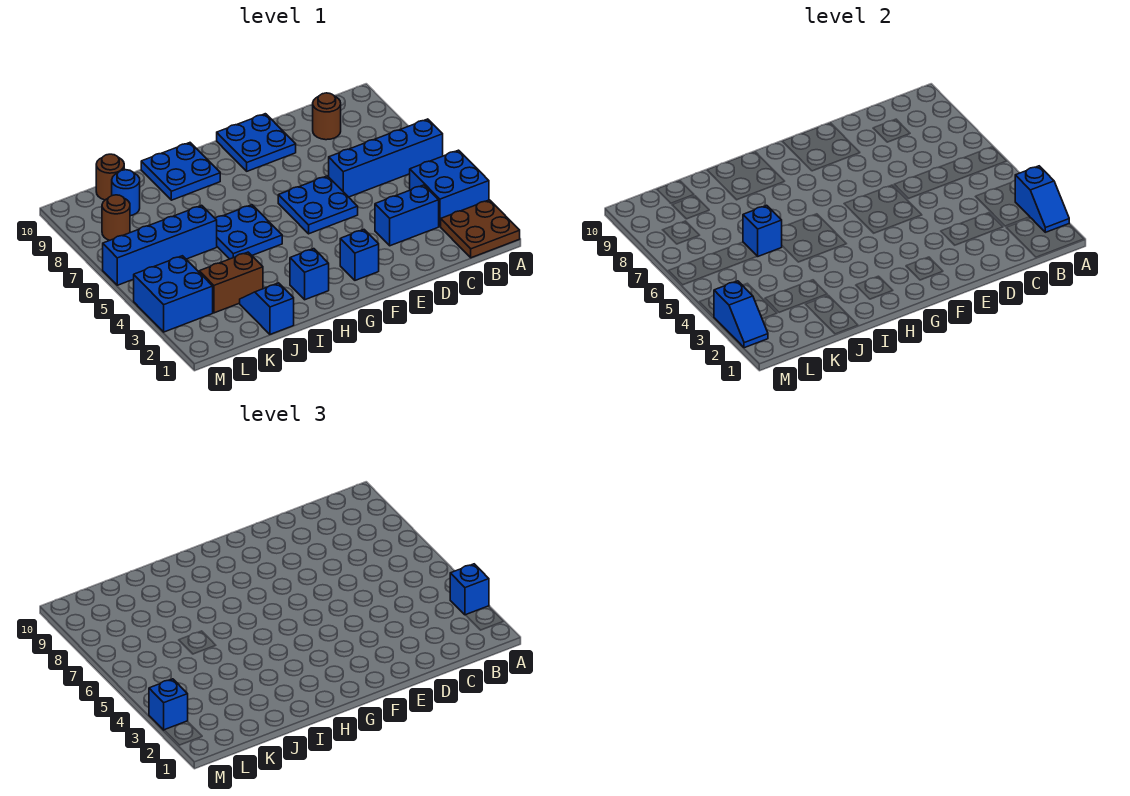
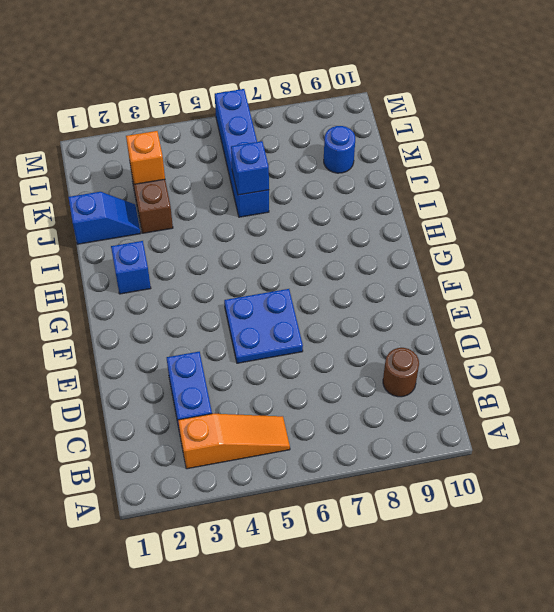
orange 1x3 slope [178,414,290,469] -> blue 2x2 brick [410,150,489,227]
orange 1x1 brick [126,131,165,184] -> none
none -> brown 2x2 plate [441,200,520,258]
none -> blue 1x4 brick [329,119,443,197]
none -> blue 2x2 plate [217,114,296,171]

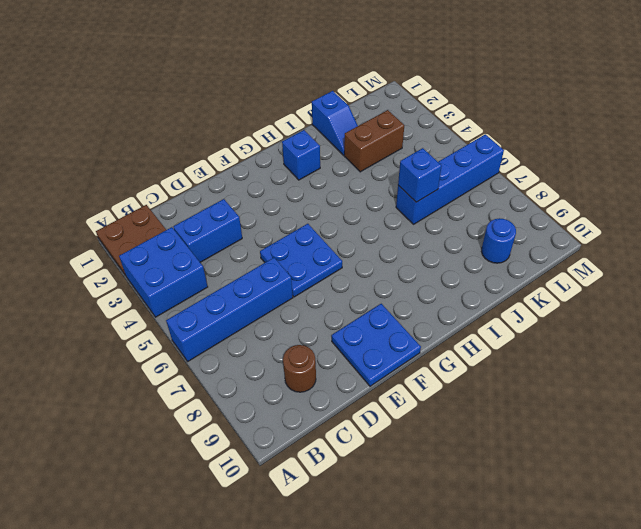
none -> blue 1x1 brick [340,230,379,280]
none -> blue 2x2 plate [215,205,282,259]
none -> blue 2x2 plate [141,143,220,200]

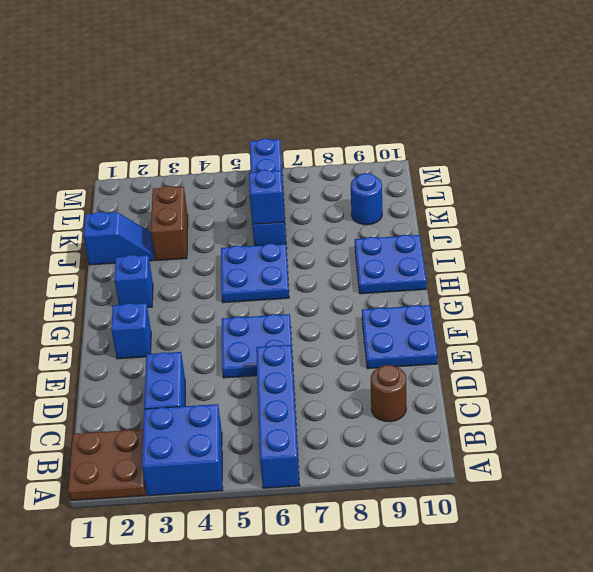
none -> brown 1x1 round brick [96,154,124,200]
none -> blue 2x2 brick [133,256,213,332]
none -> brown 1x1 round brick [102,195,130,240]

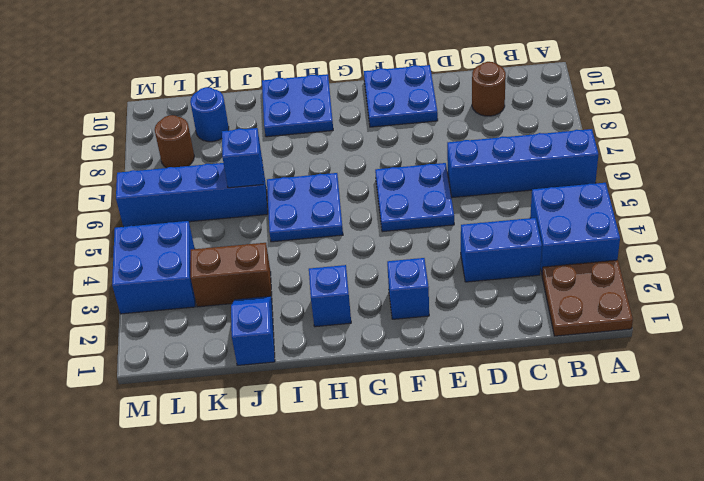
none -> brown 1x1 round brick [96,154,124,200]
none -> blue 1x2 slope [1015,166,1069,232]
none -> blue 1x2 slope [714,281,768,348]

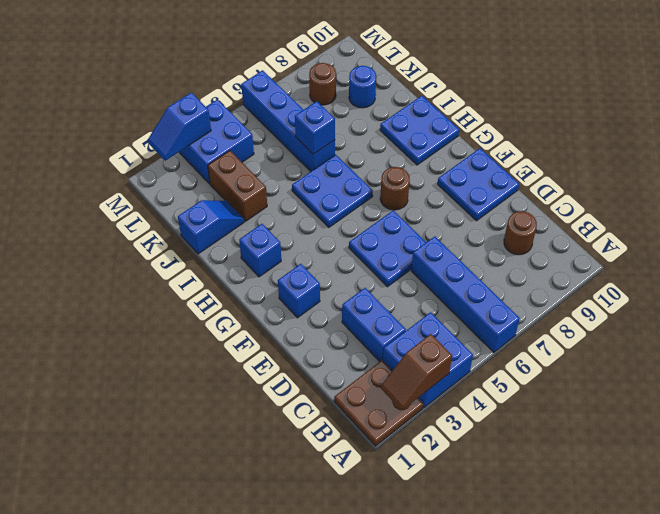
brown 1x2 slope [381,334,452,410] -> blue 1x2 slope [1015,166,1069,232]
brown 1x1 round brick [380,167,410,210] -> brown 1x1 round brick moved to [96,154,124,200]
none -> blue 1x1 brick [450,564,489,615]
none -> blue 1x1 brick [149,679,188,730]

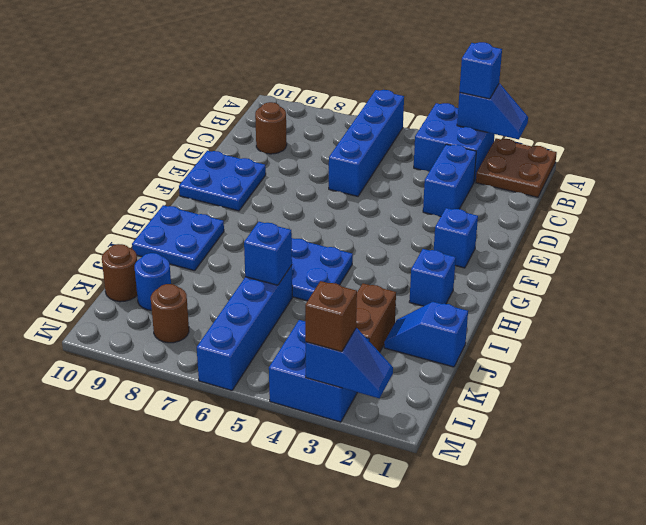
brown 1x1 brick [305,281,357,352] -> blue 1x1 brick [149,679,188,730]
none -> blue 2x2 plate [278,176,358,234]

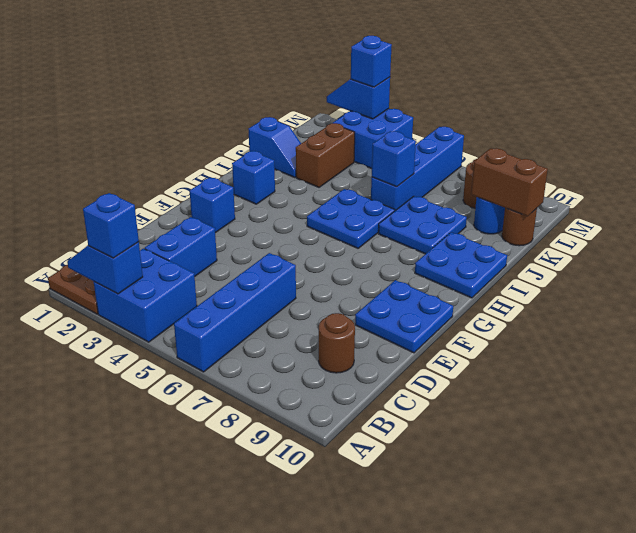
blue 2x2 plate [378,196,467,254] -> blue 2x2 plate moved to [278,176,358,234]
brown 1x2 brick [471,148,548,216] -> none

